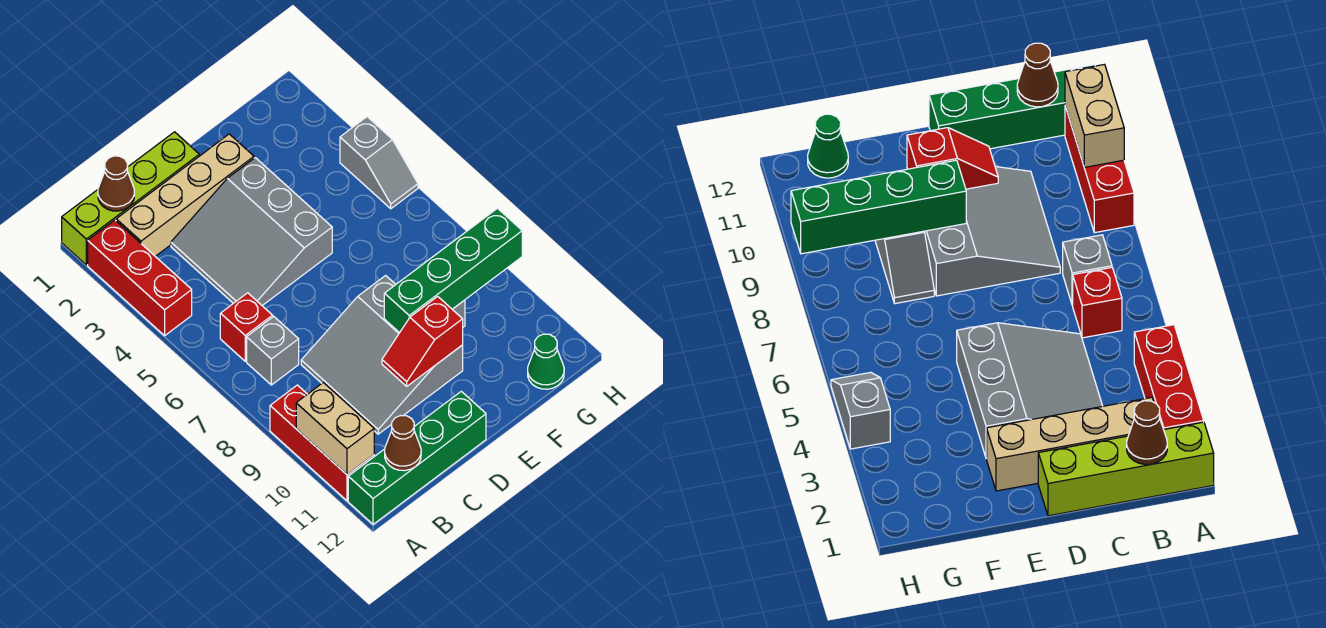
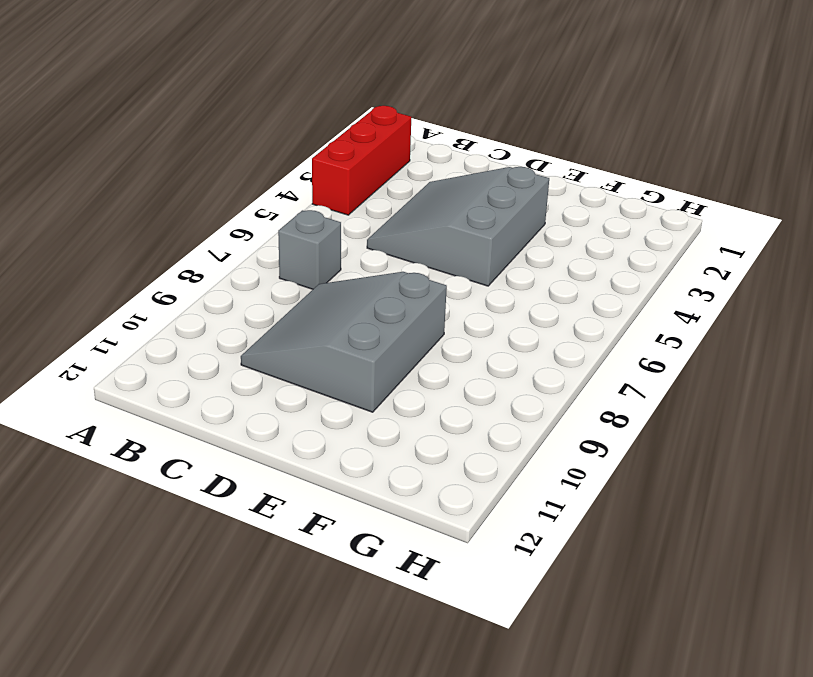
none -> lime 1x4 brick [62,132,199,265]
none -> red 1x3 brick [270,385,374,501]
none -> green 1x4 brick [348,391,486,524]

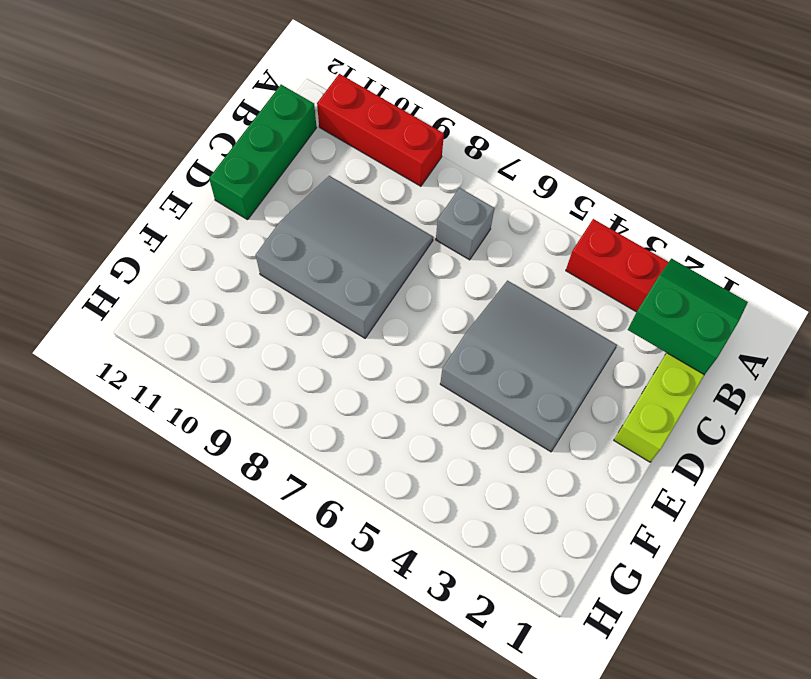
green 2x2 slope [628,259,748,375] -> brown 1x1 cone [98,156,134,211]
green 1x3 brick [209,85,317,220] -> green 1x4 brick [348,391,486,524]
none -> tan 1x4 brick [116,134,254,256]
none -> red 1x1 brick [220,293,273,361]
none -> grey 1x2 slope [875,231,934,304]

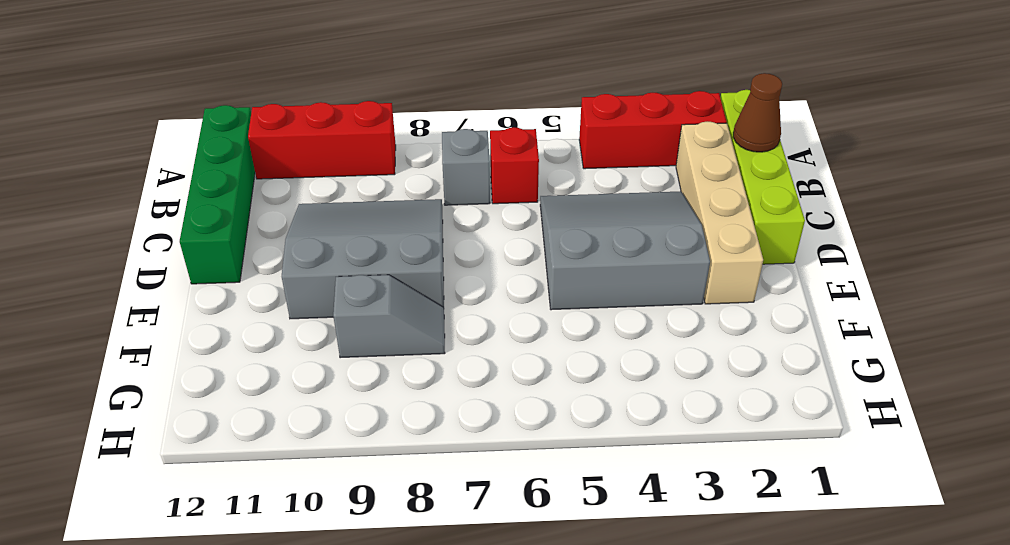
none -> green 1x1 cone [528,334,564,389]
none -> grey 1x2 slope [340,117,418,209]
none -> tan 1x2 brick [296,383,374,475]

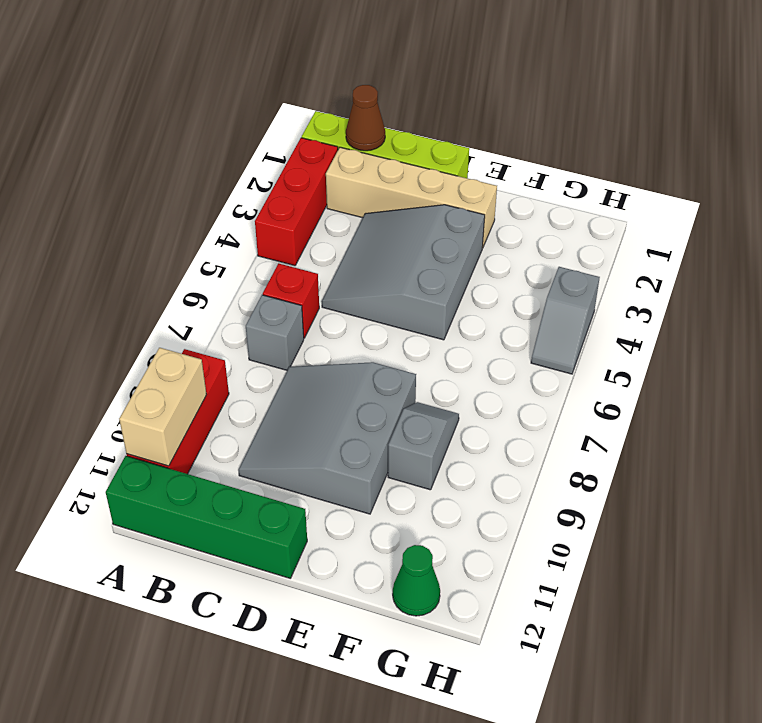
none -> brown 1x1 cone [385,416,421,471]
none -> red 1x2 slope [382,297,463,386]
none -> green 1x4 brick [384,208,522,333]

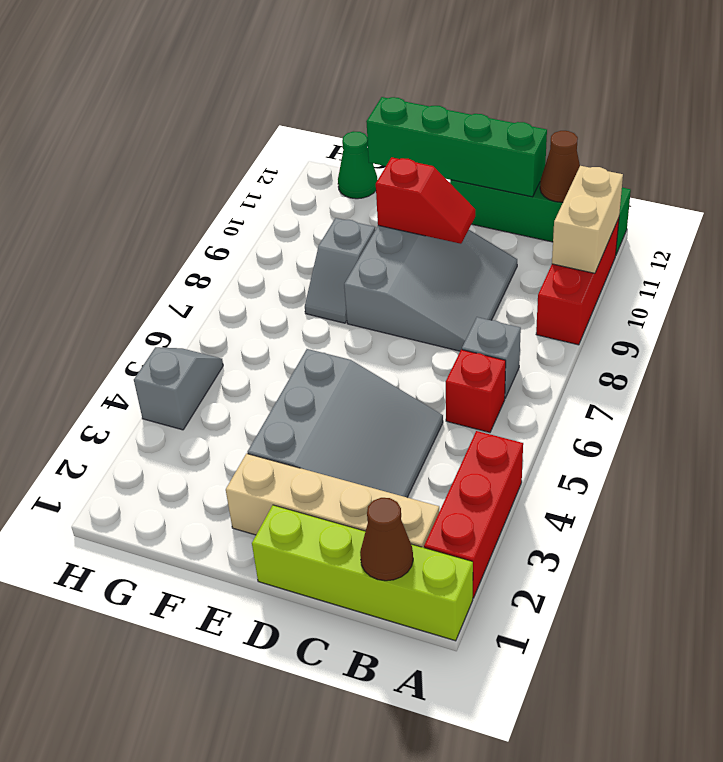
green 1x4 brick [366,97,547,197] -> green 1x4 brick moved to [384,208,522,333]

